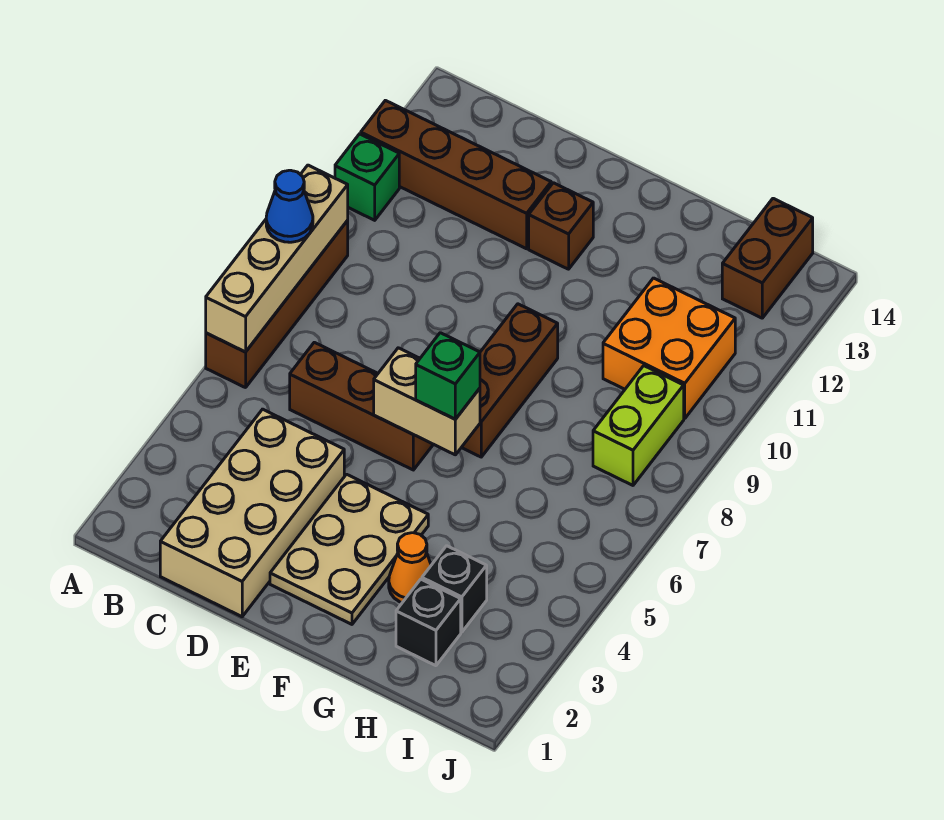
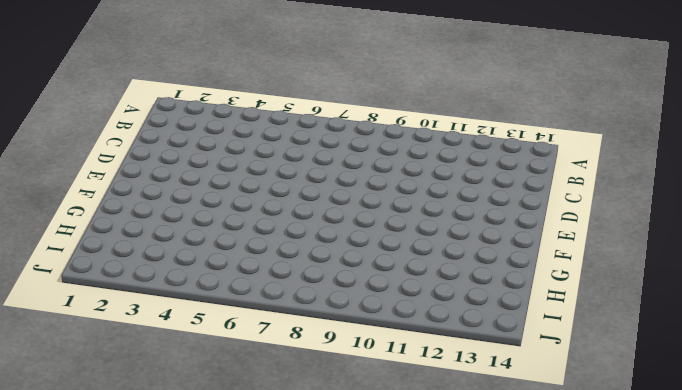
none -> brown 1x4 brick [206,220,348,388]
none -> green 1x1 brick [335,134,399,220]
none -> brown 1x4 brick [361,100,551,249]

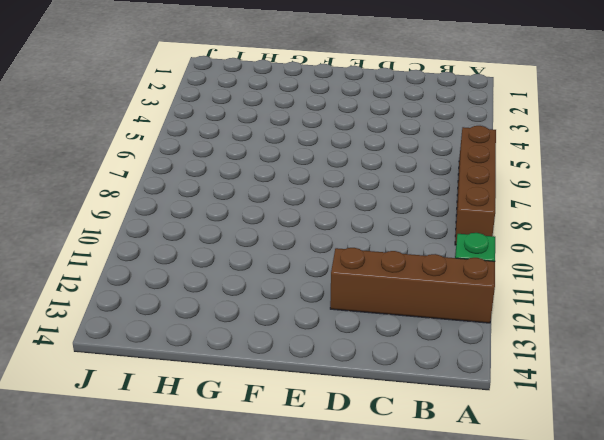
none -> tan 2x4 brick [160,409,344,617]
none -> brown 1x3 brick [290,342,433,470]
none -> tan 2x3 plate [270,474,428,624]

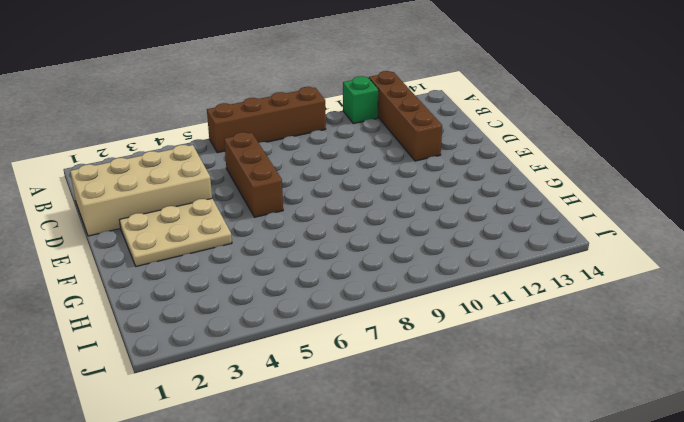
none -> brown 1x1 brick [529,183,593,269]
none -> brown 1x3 brick [461,304,558,457]
none -> orange 1x1 cone [389,533,431,603]

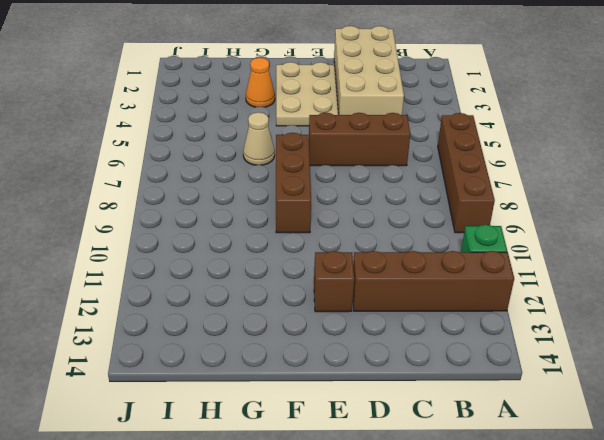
tan 1x1 cone [243,112,275,165] -> none
none -> black 1x1 brick [396,579,461,666]
none -> black 1x1 brick [422,546,487,632]
none -> orange 2x2 brick [603,278,735,418]

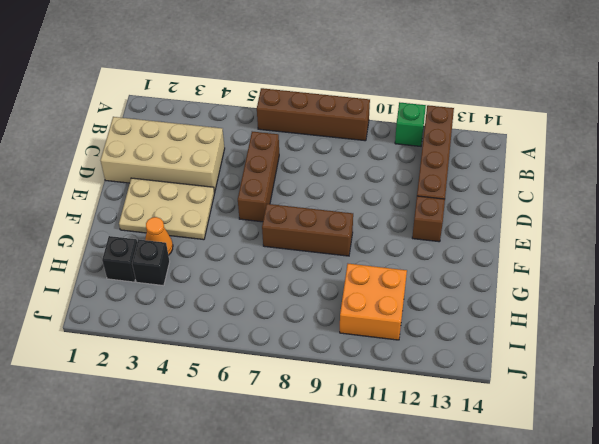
none -> lime 1x2 brick [593,366,684,485]
none -> brown 1x2 brick [722,198,813,318]
none -> tan 1x4 brick [206,165,348,352]

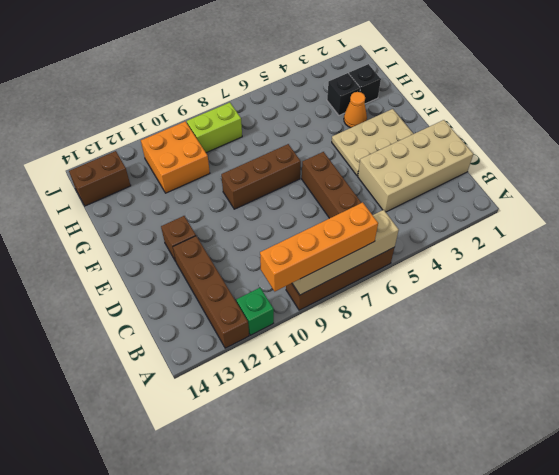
orange 1x4 brick [260,202,378,291] -> blue 1x1 cone [266,170,313,242]
none -> tan 1x2 brick [374,348,480,455]
none -> green 1x1 brick [416,333,480,419]

